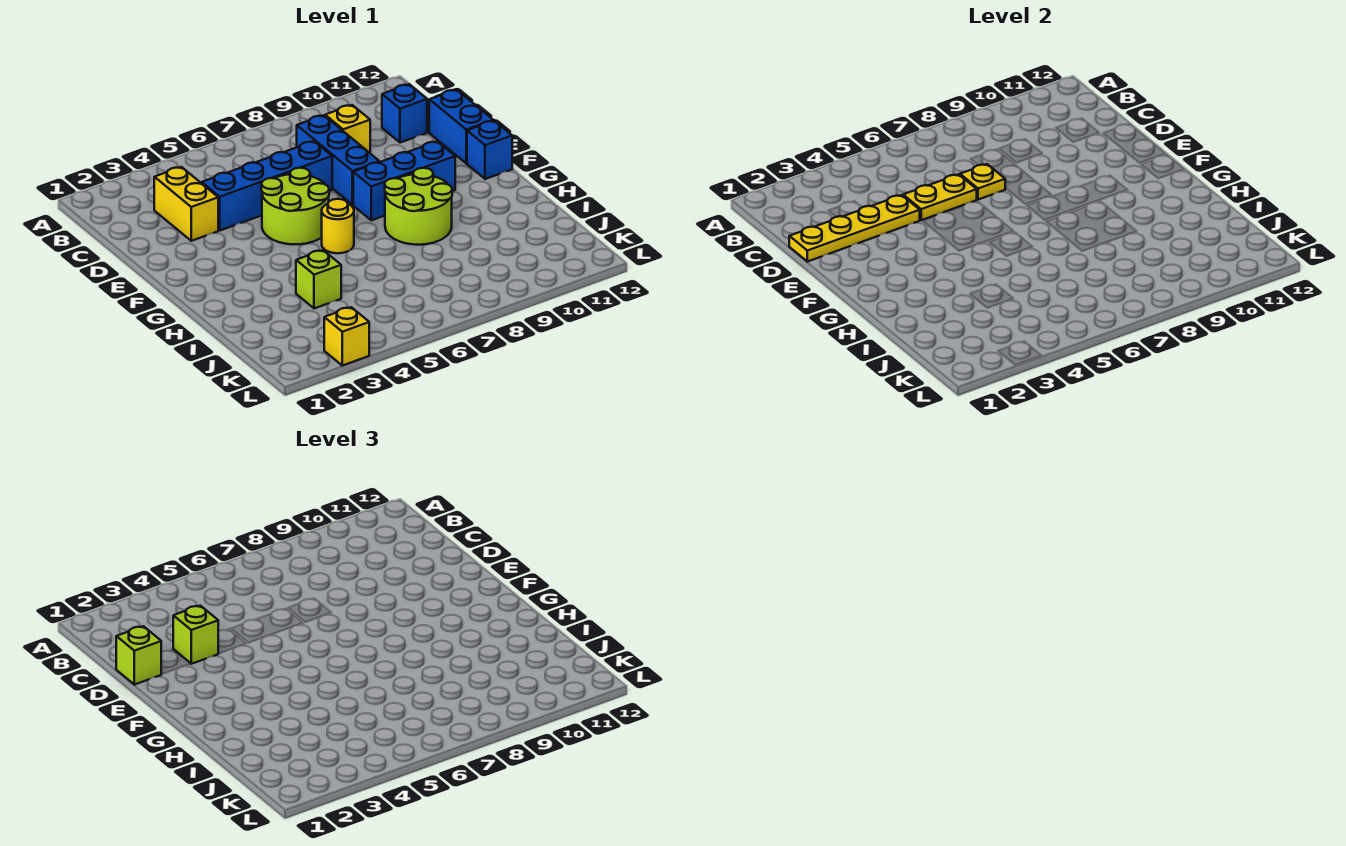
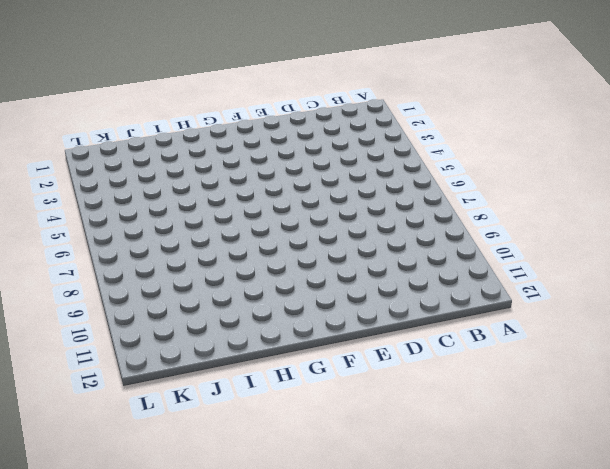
none -> yellow 1x2 brick [154,167,218,241]
none -> blue 1x3 brick [297,115,380,205]
none -> yellow 1x1 brick [325,105,370,153]

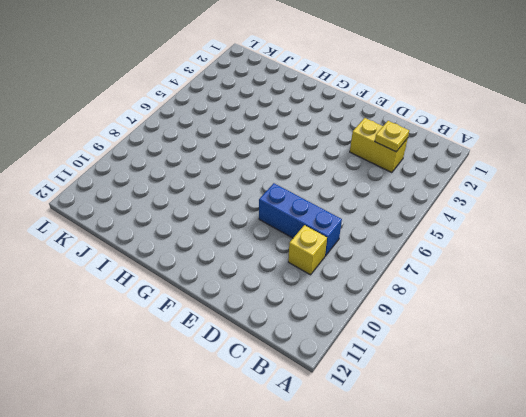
yellow 1x1 plate [375,121,409,152] -> yellow 1x1 plate moved to [960,164,1005,200]
none -> blue 1x1 brick [382,84,427,143]
none -> blue 1x4 brick [202,141,332,230]
none -> blue 1x2 brick [429,90,493,163]

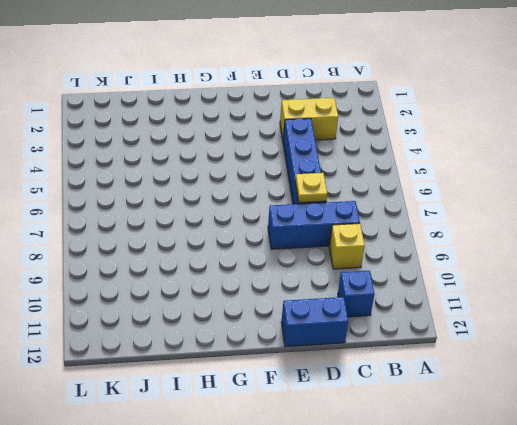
none -> lime 2x2 round brick [261,168,329,244]
none -> blue 1x3 brick [353,141,455,220]
none -> blue 1x1 brick [467,121,512,179]

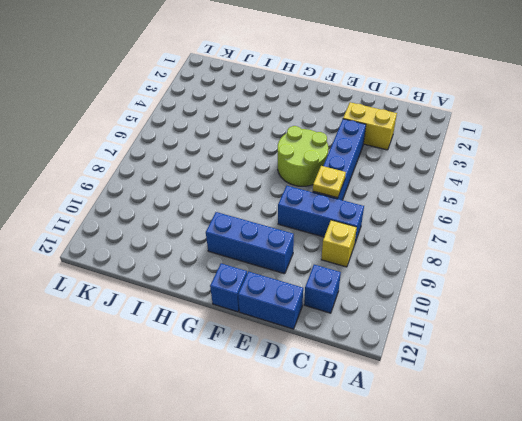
blue 1x3 brick [206,212,294,274] -> blue 1x3 brick turned to [353,141,455,220]
none -> yellow 1x1 round brick [322,199,354,253]
none -> lime 2x2 round brick [385,168,452,245]
none -> lime 1x1 brick [296,250,341,309]

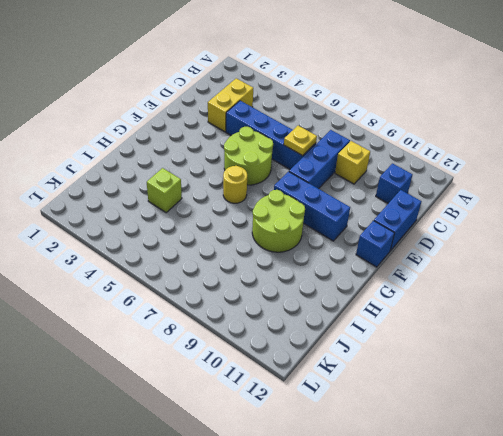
none -> yellow 1x1 brick [324,307,369,366]
none -> yellow 1x4 plate [789,195,920,262]
none -> yellow 1x2 plate [903,174,977,220]

